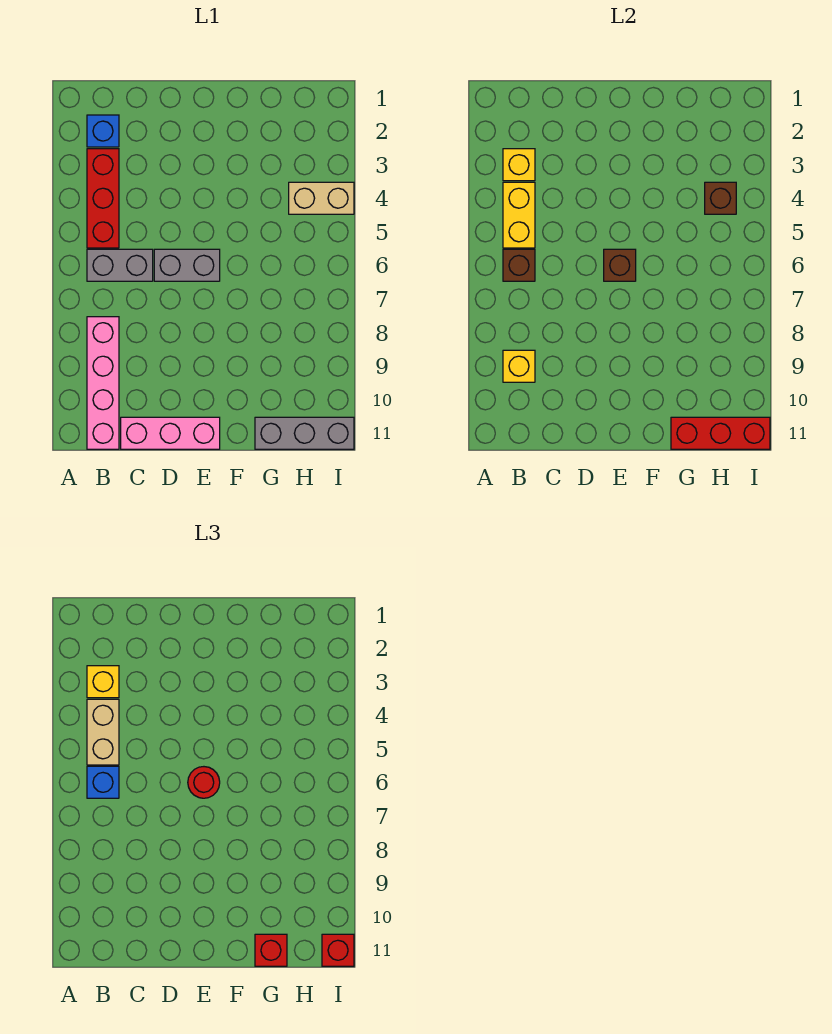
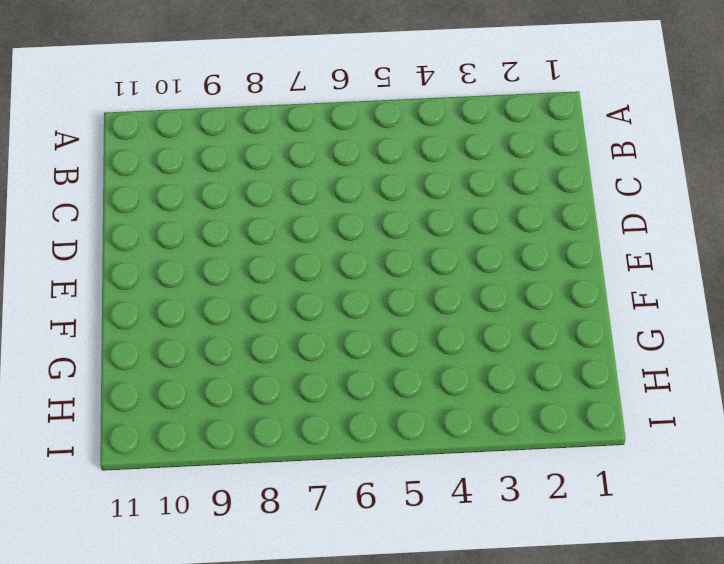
none -> blue 1x1 brick [87,115,119,147]
none -> red 1x3 brick [87,149,119,248]
none -> grey 1x2 brick [87,249,153,281]

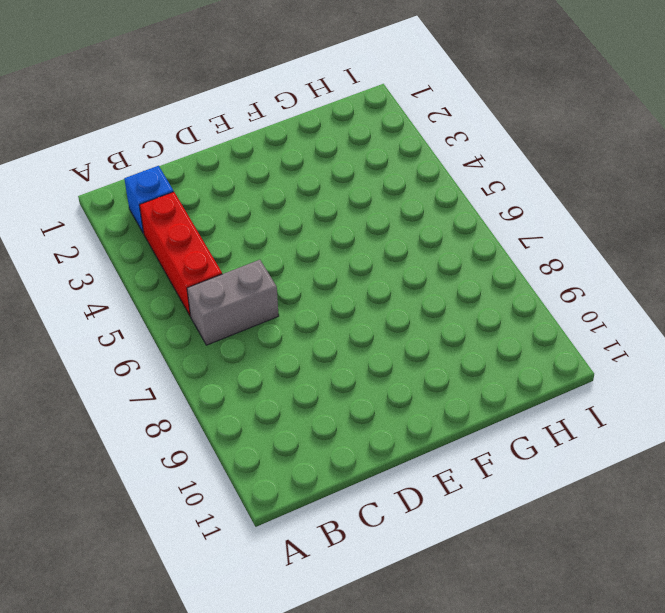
none -> pink 1x4 brick [87,317,119,449]
none -> pink 1x3 brick [121,417,220,449]
none -> grey 1x2 brick [154,249,220,281]

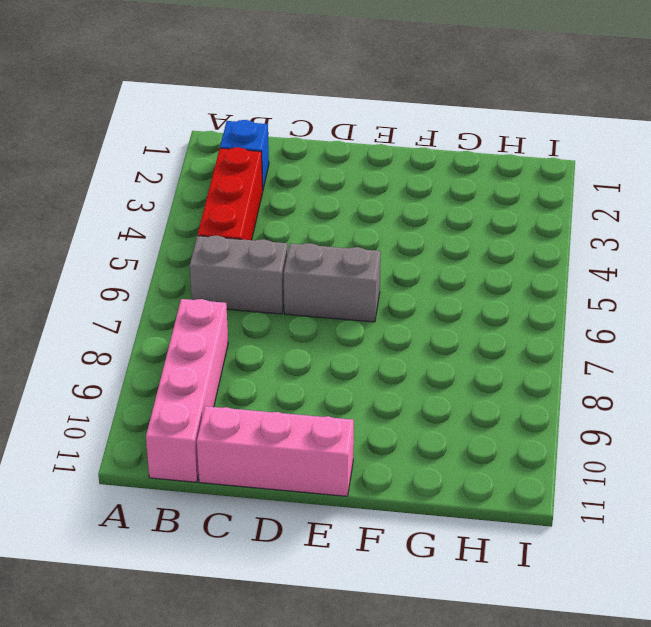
none -> grey 1x3 brick [255,417,354,449]
none -> tan 1x2 brick [289,182,354,214]
none -> yellow 1x1 brick [503,149,535,181]

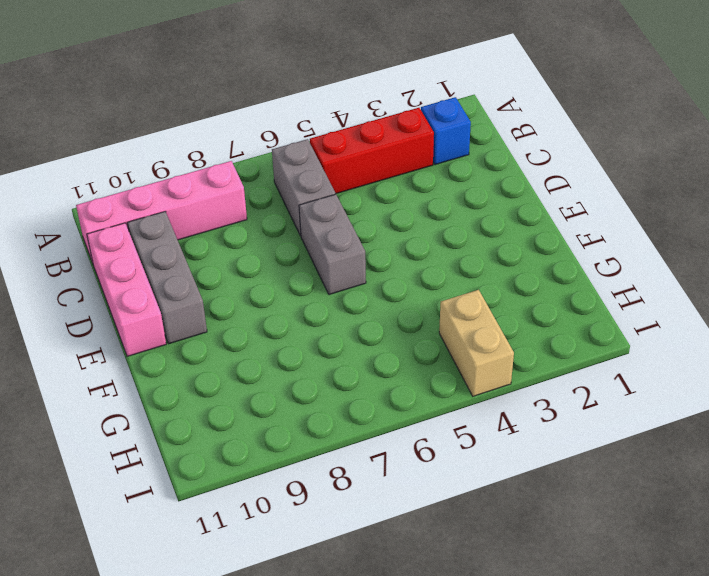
grey 1x3 brick [128,212,207,344] -> grey 1x3 brick moved to [255,417,354,449]
none -> yellow 1x1 brick [503,149,535,181]
none -> yellow 1x2 brick [503,182,535,248]
none -> brown 1x1 brick [503,249,535,281]

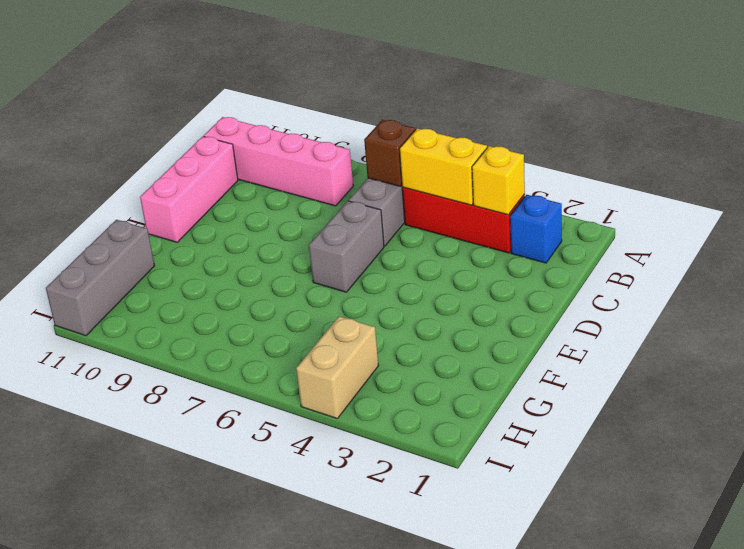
none -> yellow 1x1 brick [503,350,535,382]
none -> brown 1x1 brick [604,249,636,281]
none -> red 1x3 brick [671,417,770,449]

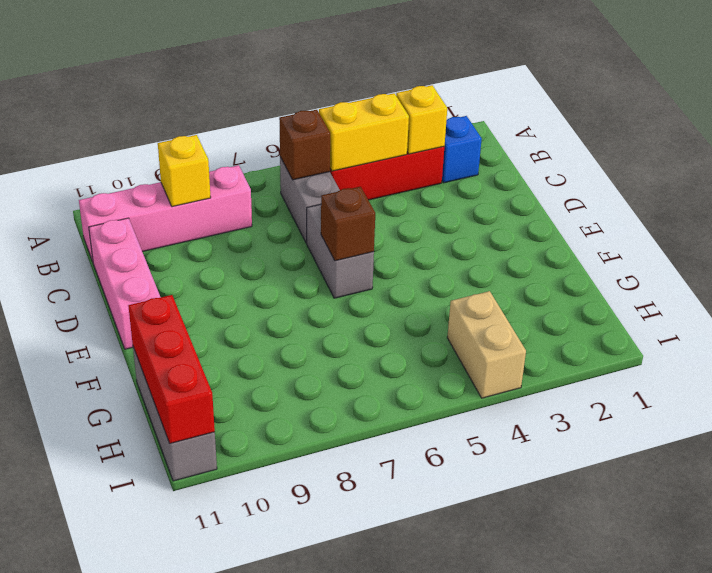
none -> brown 1x1 brick [705,182,736,214]
none -> yellow 1x1 brick [87,666,119,698]
none -> tan 1x2 brick [87,699,119,765]

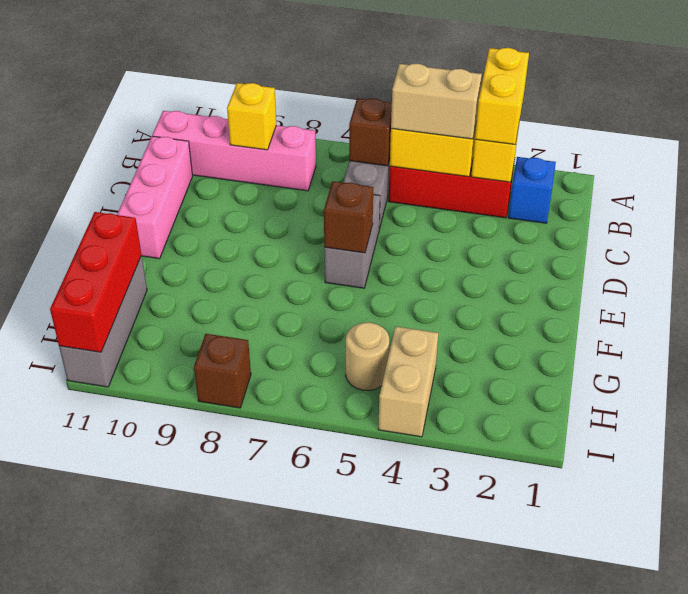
yellow 1x2 brick [475,48,529,144] -> yellow 1x1 brick [87,666,119,698]
tan 1x1 round brick [346,322,389,390] -> none
brown 1x1 brick [194,334,251,408] -> brown 1x1 brick moved to [705,182,736,214]
none -> blue 1x1 brick [87,766,119,798]
none -> red 1x1 round brick [188,767,220,798]
none -> red 1x1 brick [255,934,287,966]

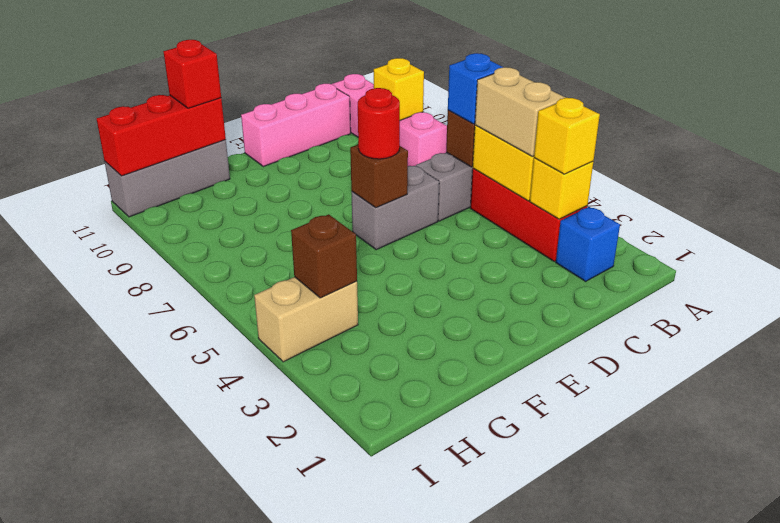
none -> red 1x1 brick [322,934,354,966]

